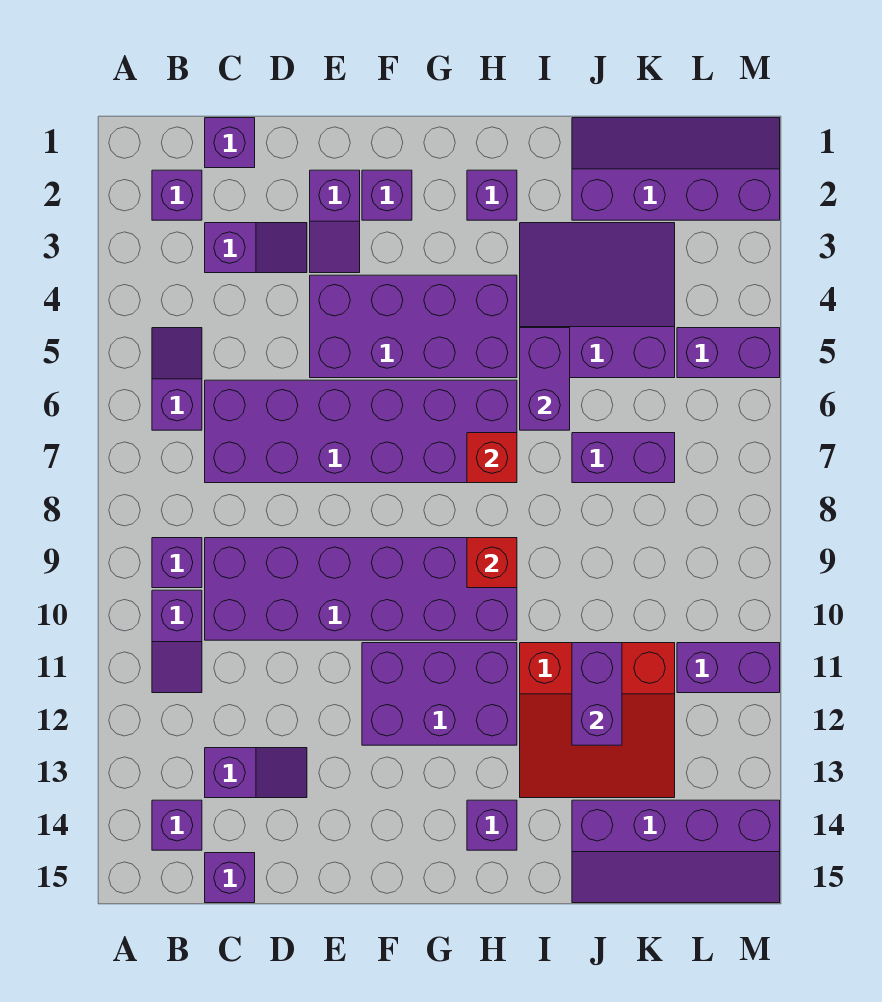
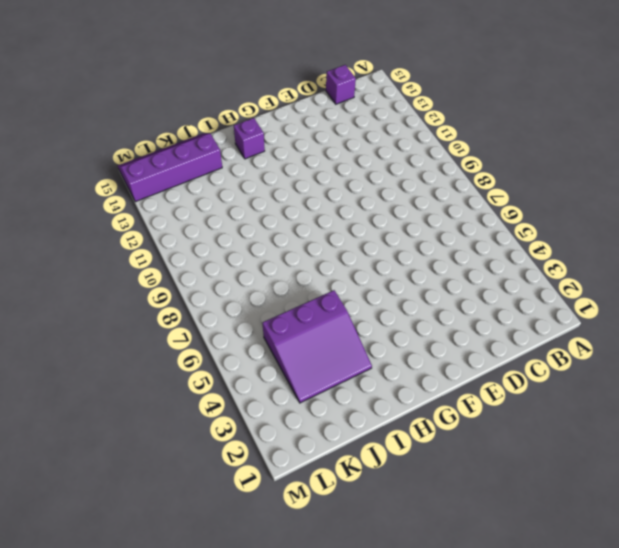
none -> purple 1x1 brick [152,170,202,220]
none -> purple 1x2 slope [152,328,202,430]
none -> purple 1x1 brick [152,538,202,588]

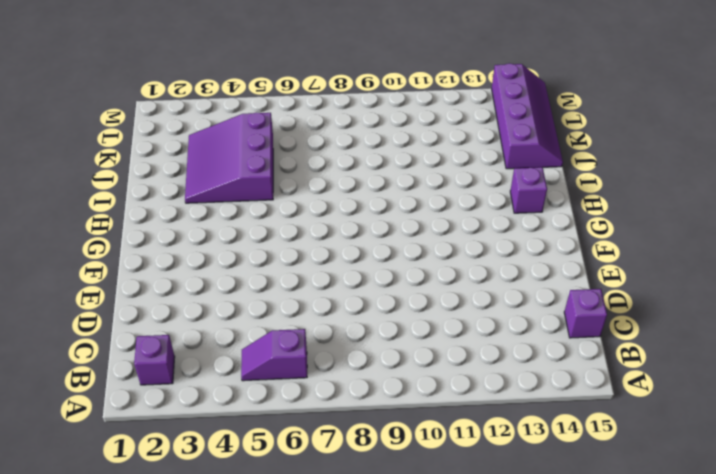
none -> purple 1x1 brick [152,538,202,588]
none -> purple 1x2 slope [152,590,202,693]
none -> purple 1x1 brick [152,800,202,850]

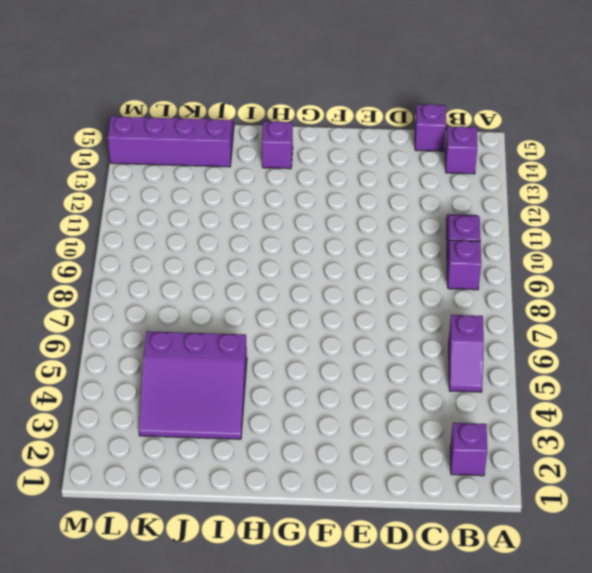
none -> purple 1x1 brick [205,118,255,168]
none -> purple 1x2 slope [205,223,307,273]
none -> purple 2x6 brick [205,380,517,483]

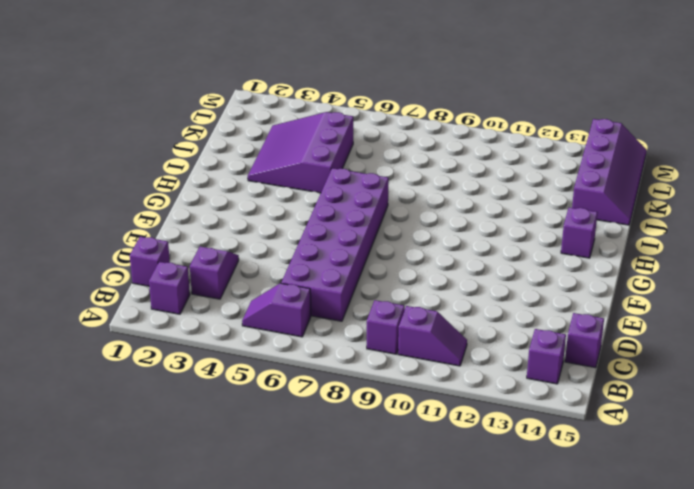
none -> purple 2x6 brick [205,538,517,640]
none -> purple 1x2 slope [205,748,307,798]
none -> purple 1x2 slope [310,170,360,273]

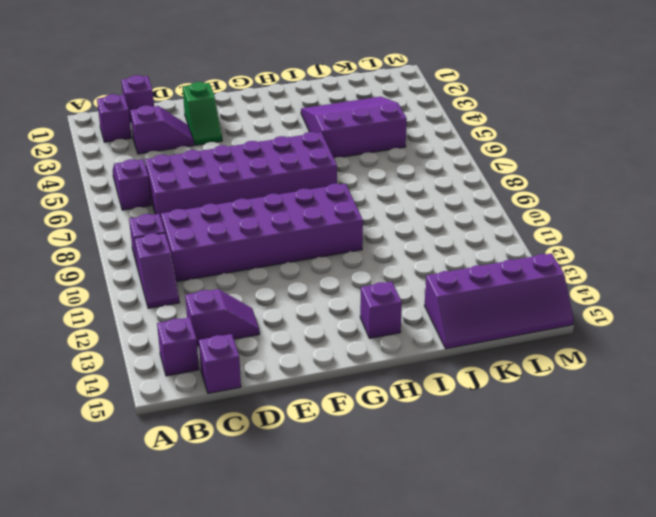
green 1x2 slope [183,82,222,145] -> purple 1x2 slope [310,170,360,273]
none -> purple 2x4 brick [310,275,517,378]
none -> purple 1x1 brick [362,170,412,220]
none -> purple 2x3 brick [362,643,517,745]

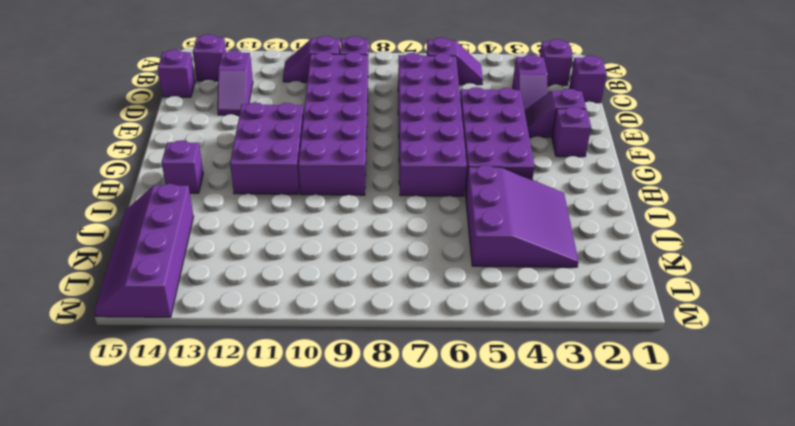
none -> purple 1x1 brick [467,170,517,220]
none -> red 3x3 slope [520,643,675,798]
none -> purple 2x4 slope [572,118,780,220]

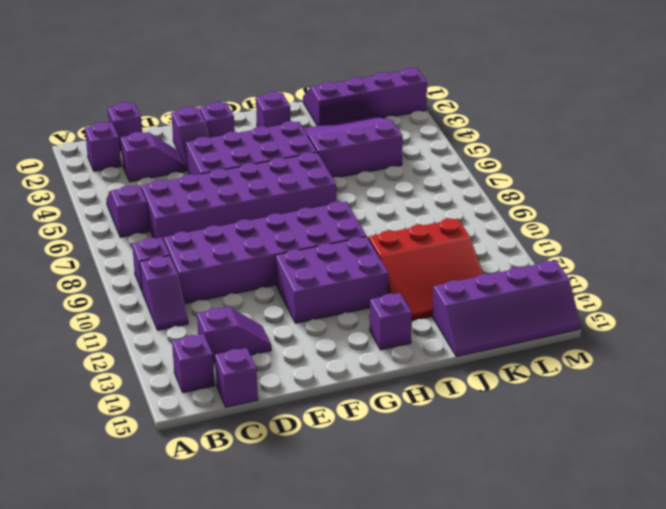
none -> purple 1x2 brick [572,433,675,483]
none -> purple 1x2 brick [677,328,780,378]
none -> purple 1x2 brick [677,643,780,693]

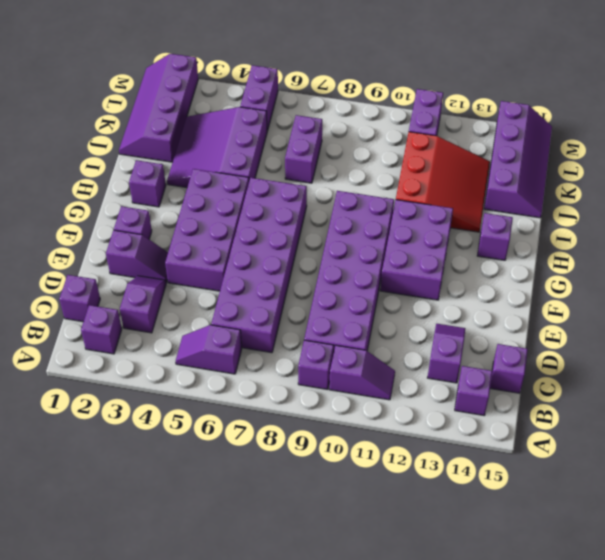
none -> red 1x1 brick [467,433,517,483]
none -> red 1x1 brick [467,538,517,588]
none -> purple 1x2 brick [520,328,570,430]

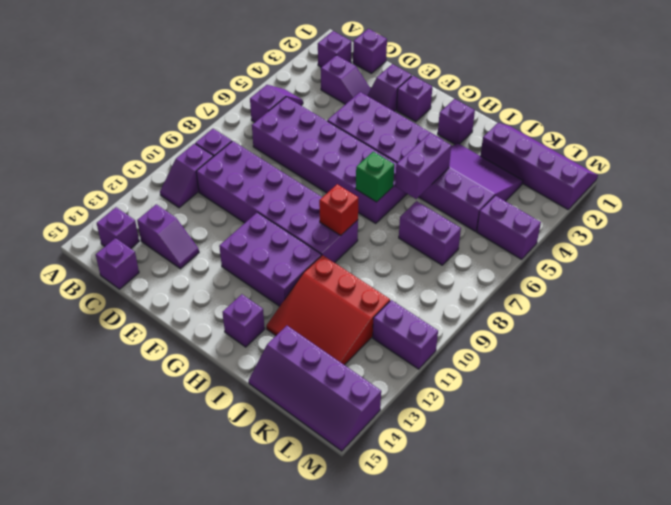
green 1x1 brick [356,152,394,202] -> red 1x1 brick [467,433,517,483]
none -> purple 1x2 brick [572,643,622,745]

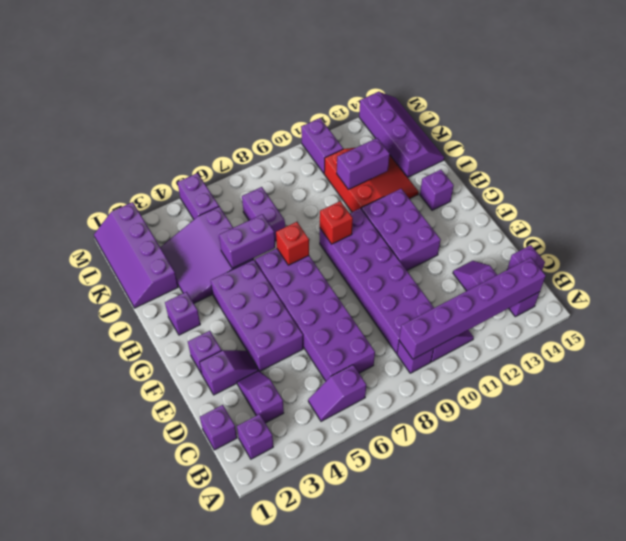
purple 1x6 brick [399,258,546,359] -> none

